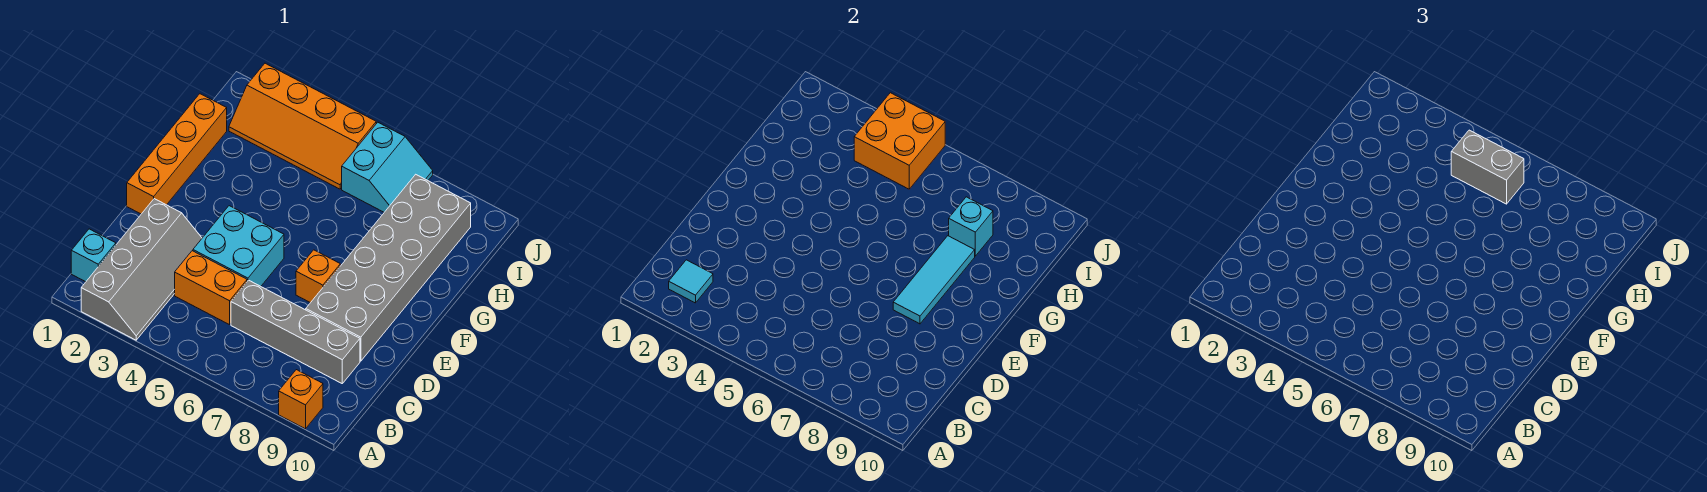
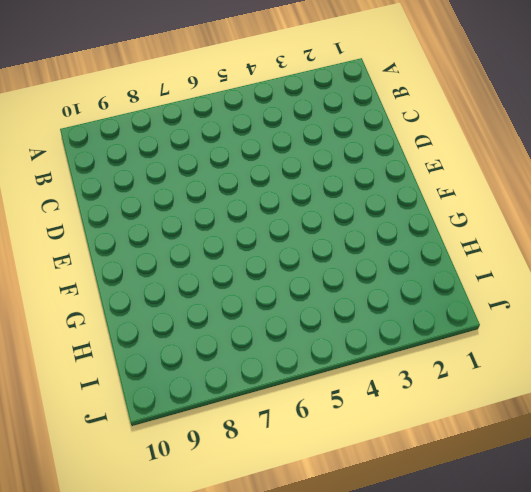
none -> grey 2x4 slope [81,199,202,340]
none -> orange 1x1 brick [279,370,323,429]
none -> cyan 1x1 brick [71,229,116,282]

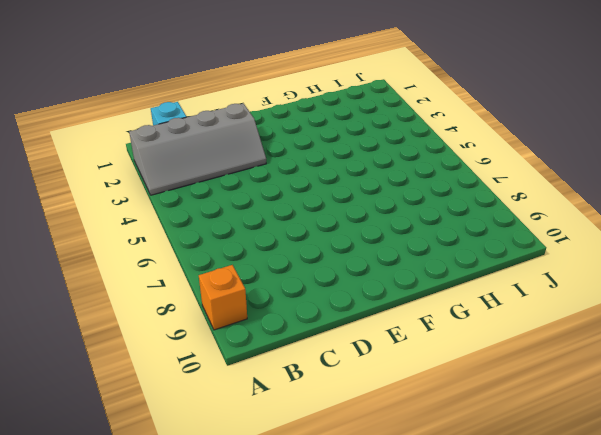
none -> orange 1x2 brick [175,251,247,325]
none -> grey 1x4 brick [231,280,360,383]
none -> cyan 2x2 brick [193,206,284,286]

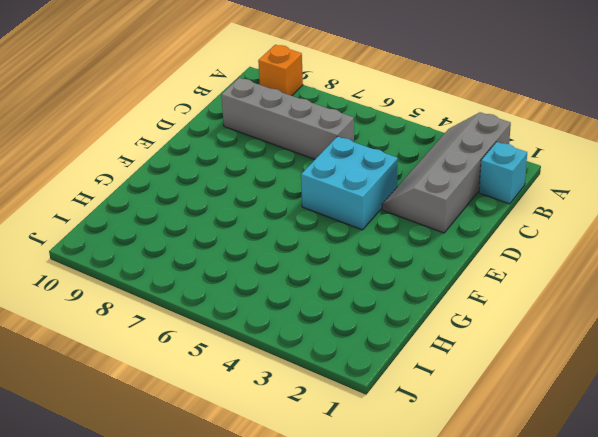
none -> orange 1x2 brick [175,251,247,325]
none -> grey 2x6 brick [306,174,471,361]
none -> orange 1x4 brick [127,94,227,214]

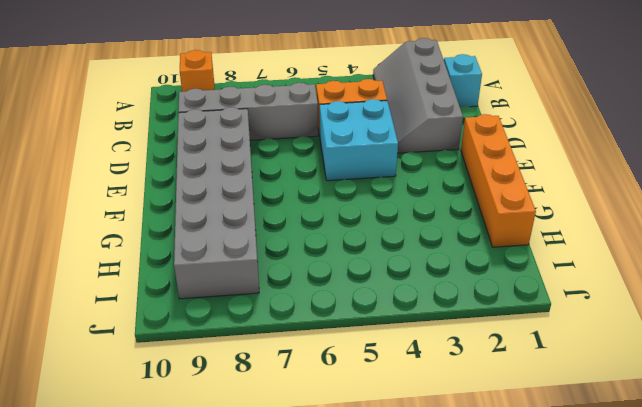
none -> orange 1x1 brick [296,250,340,303]
none -> orange 2x4 slope [229,63,376,189]
none -> cyan 2x2 slope [342,122,433,212]

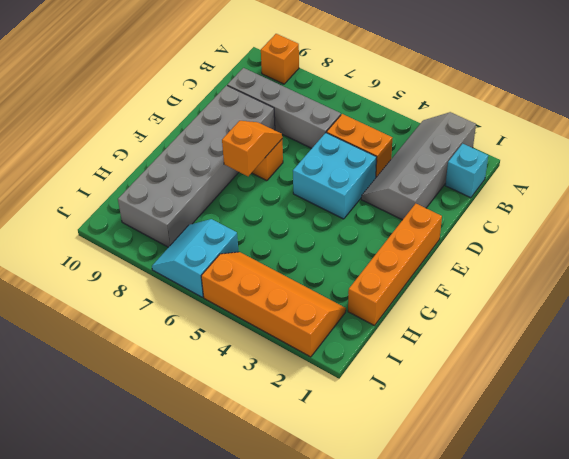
orange 1x2 slope [222,121,282,176] -> none
none -> cyan 1x1 tile [669,260,713,303]
none -> cyan 1x3 tile [893,236,975,324]
none -> cyan 1x1 brick [949,197,993,256]

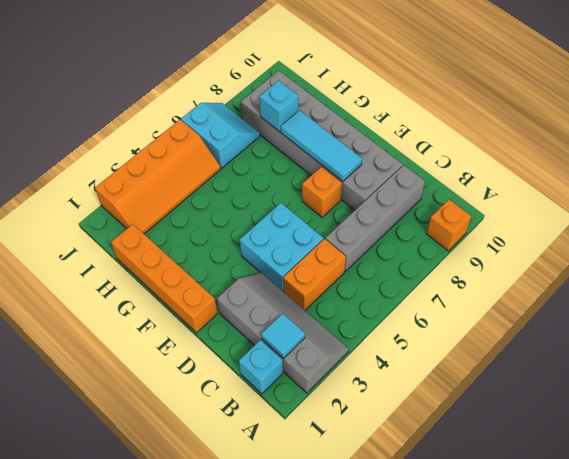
none -> orange 2x2 brick [854,93,945,189]
none -> grey 1x2 brick [1451,130,1524,204]

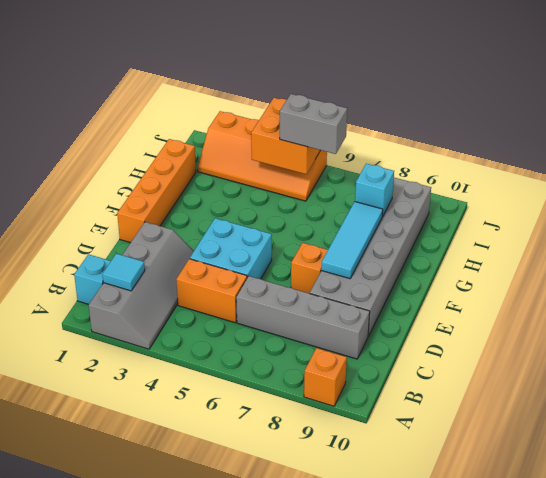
none -> cyan 2x2 slope [342,122,433,212]

